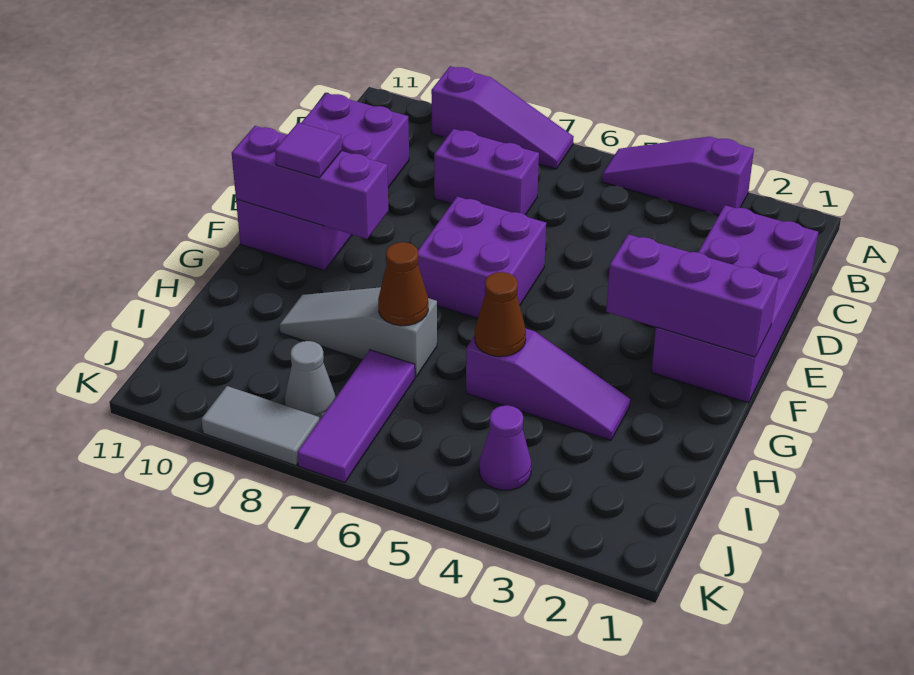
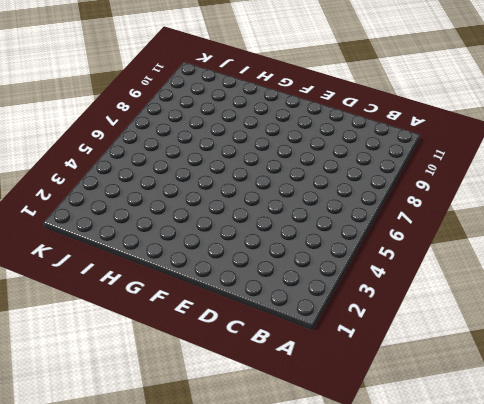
none -> purple 1x3 slope [602,137,754,215]
none -> purple 1x3 slope [431,66,574,169]
none -> purple 2x4 brick [652,205,818,403]

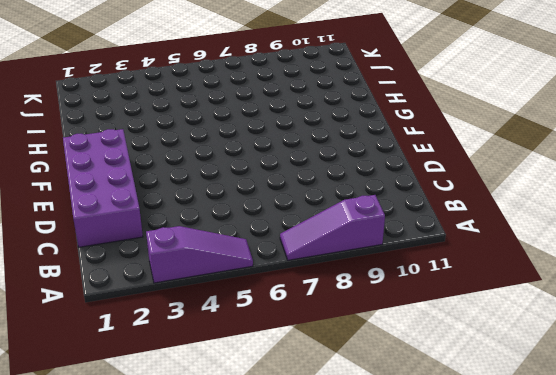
none -> purple 1x2 brick [434,129,539,215]
none -> purple 2x4 brick [236,93,409,270]
none -> purple 2x2 brick [418,197,546,318]

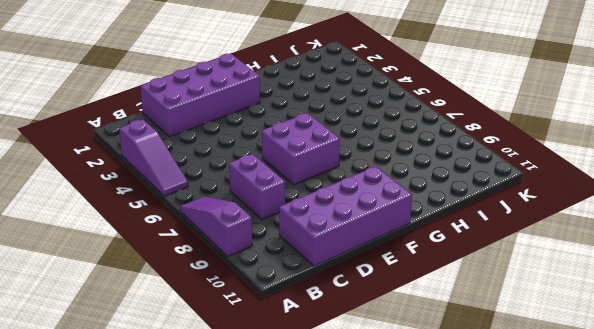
none -> purple 1x3 slope [466,328,630,440]
none -> grey 1x3 slope [279,287,437,377]
none -> purple 1x3 tile [297,350,415,482]

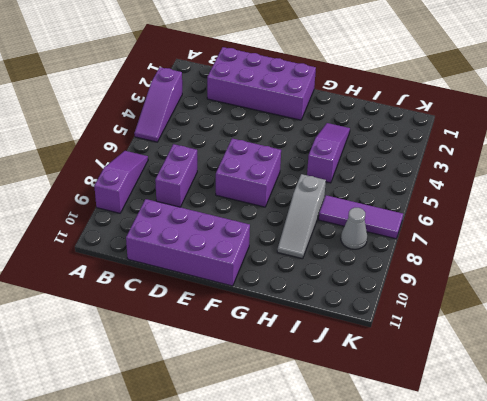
none -> purple 1x1 cone [479,405,531,490]
none -> grey 1x2 tile [201,386,319,465]
none -> purple 1x3 brick [606,234,778,357]

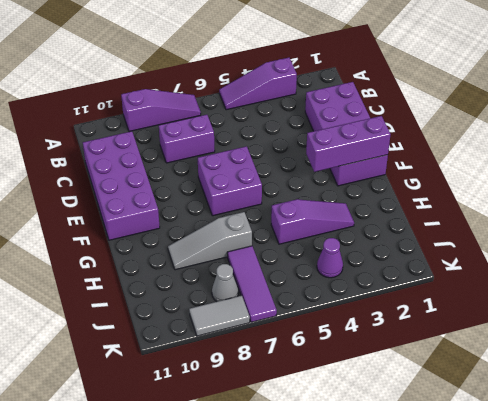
none -> purple 1x3 brick [232,126,389,239]
none -> brown 1x1 cone [475,272,526,357]
none -> brown 1x1 cone [378,242,428,326]

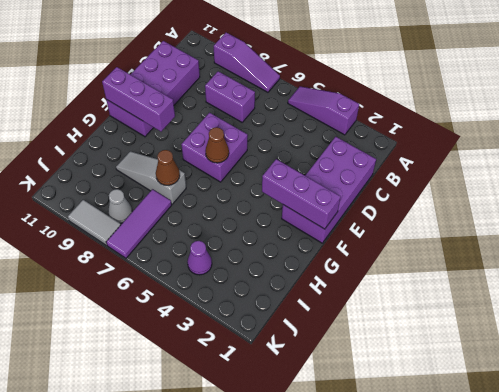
brown 1x1 cone [205,127,229,163] -> brown 1x1 cone moved to [475,272,526,357]
none -> purple 1x3 slope [466,328,630,440]
none -> purple 1x1 tile [275,123,342,178]

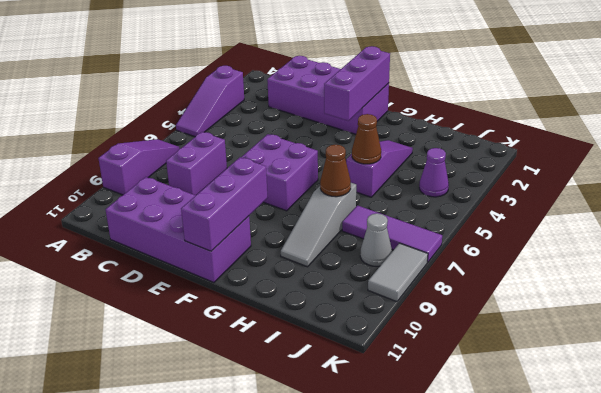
none -> purple 1x1 tile [275,123,342,178]

